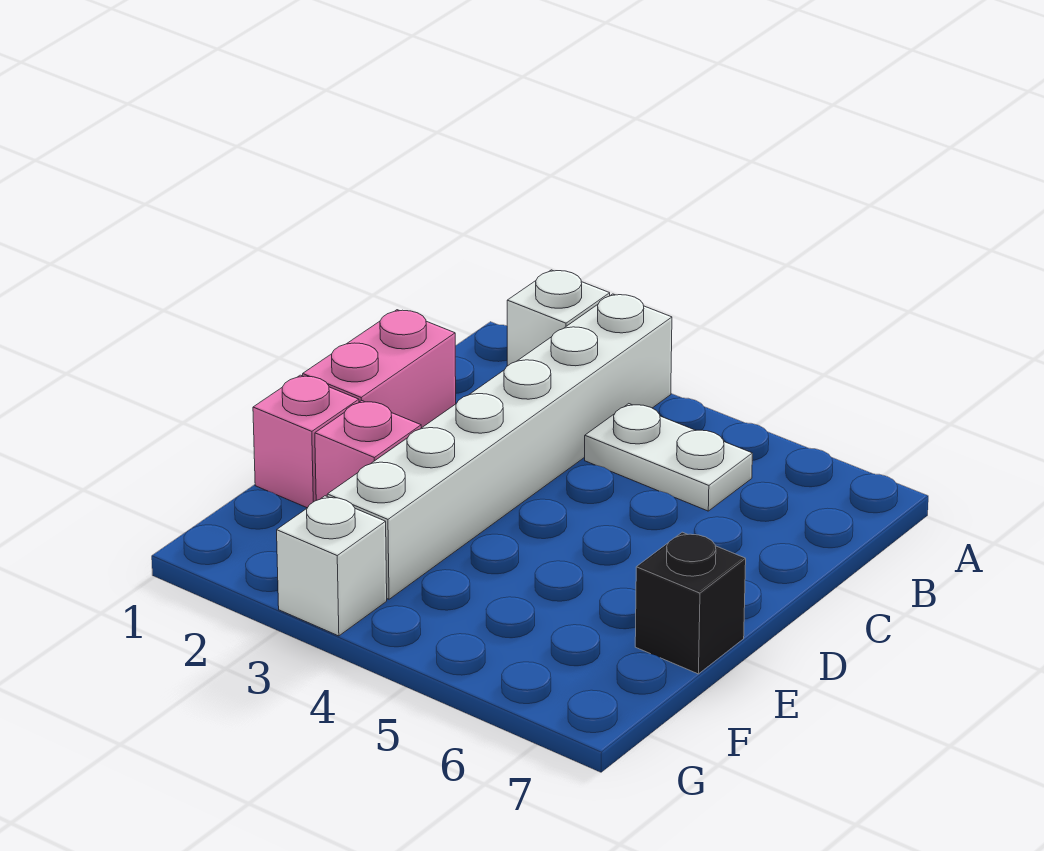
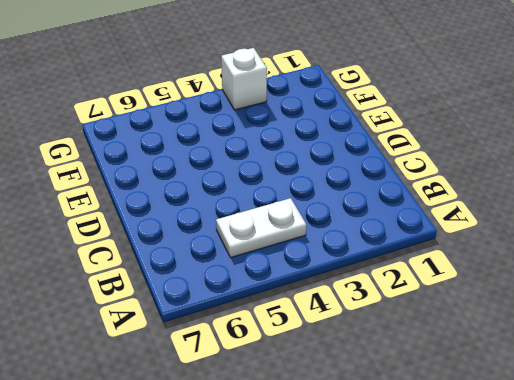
none -> white 1x1 brick [507,270,610,366]
none -> white 1x6 brick [327,294,672,599]

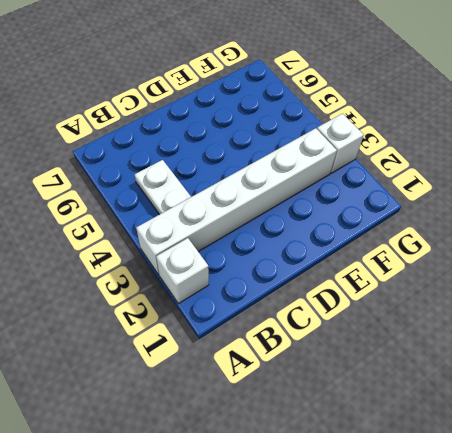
none -> pink 1x2 brick [303,310,456,428]
none -> pink 1x1 brick [253,375,359,508]

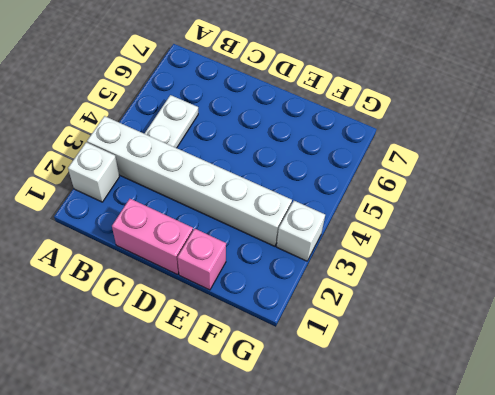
none -> pink 1x1 brick [315,401,421,500]
none -> black 1x1 brick [635,532,746,674]

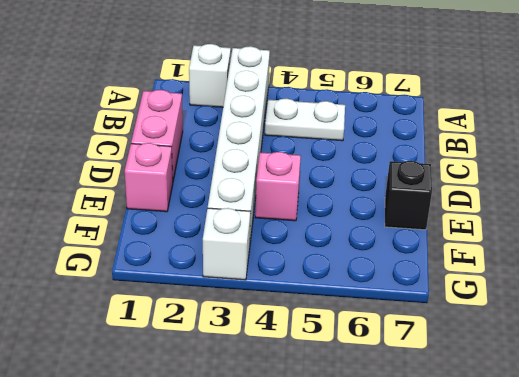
pink 1x1 brick [255,152,301,221] -> pink 1x1 brick moved to [315,401,421,500]

